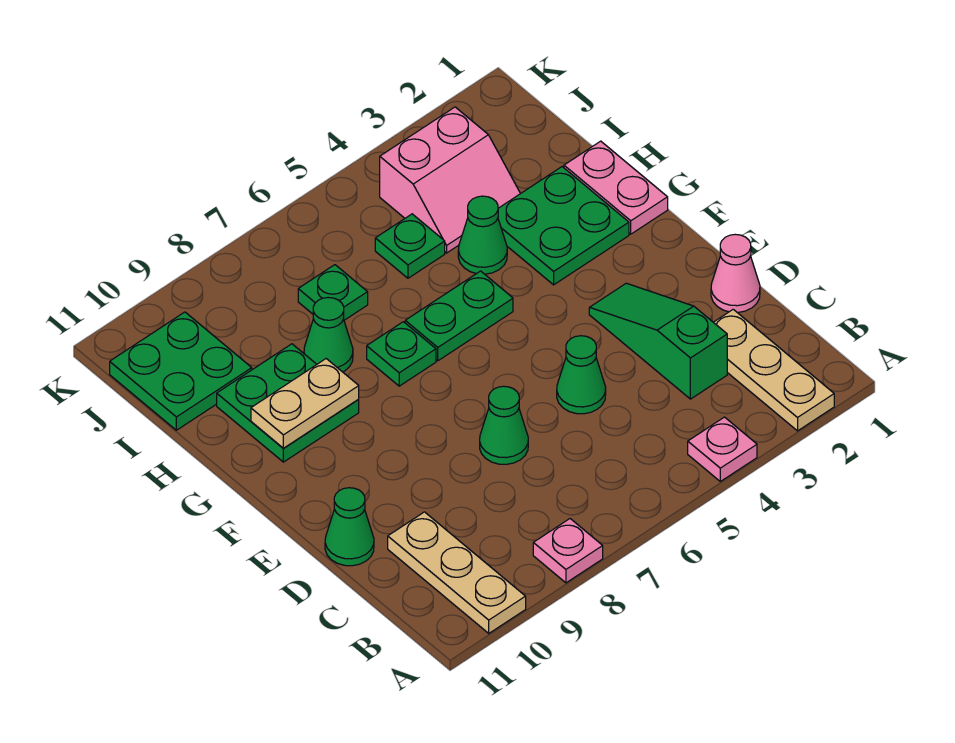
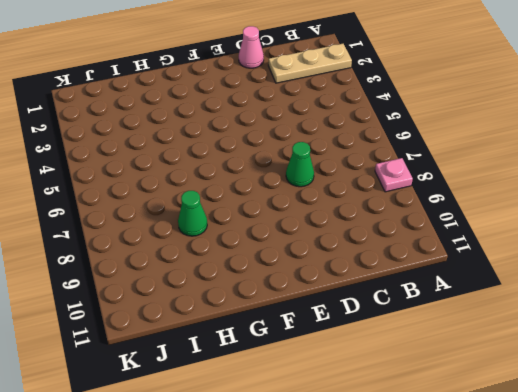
none -> pink 1x1 plate [688,417,757,481]
none -> tan 1x3 plate [388,512,526,633]
none -> green 1x3 slope [589,283,727,399]

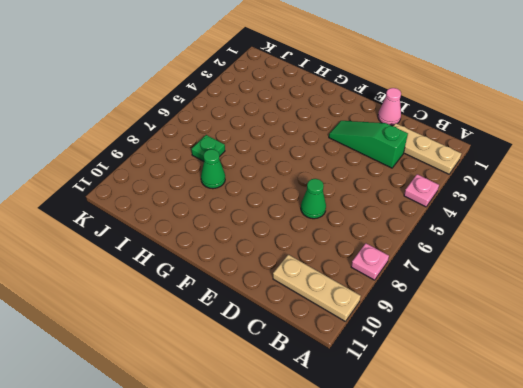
none -> green 1x1 cone [557,336,606,414]
none -> green 1x1 cone [325,488,374,566]
none -> pink 1x2 plate [564,141,668,234]

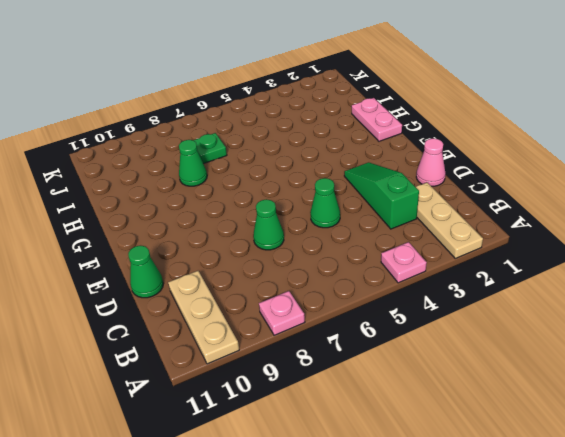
none -> green 2x2 plate [498,167,629,285]
none -> green 1x2 plate [405,271,513,361]
none -> green 1x1 plate [367,322,436,386]

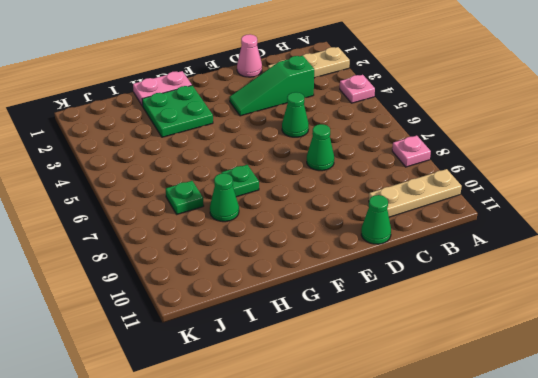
none -> green 1x2 plate [405,271,513,361]
none -> green 2x2 plate [217,344,359,462]
none -> green 1x1 cone [458,196,507,274]

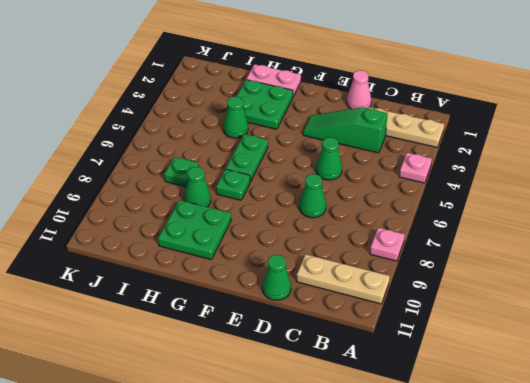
none -> pink 2x2 slope [380,107,520,253]
none -> green 1x1 plate [375,214,445,278]
none -> green 2x2 plate [110,312,252,430]

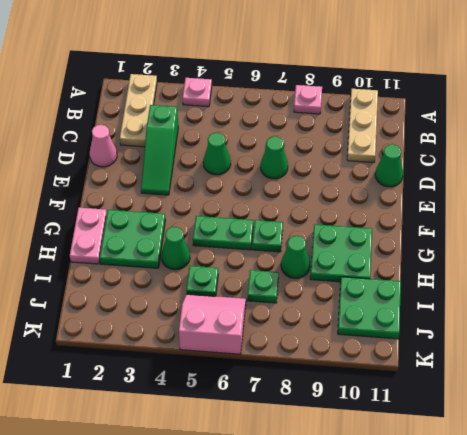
pink 2x2 slope [179,294,246,354] -> pink 2x2 slope moved to [380,107,520,253]
none -> tan 1x2 plate [251,359,359,448]

